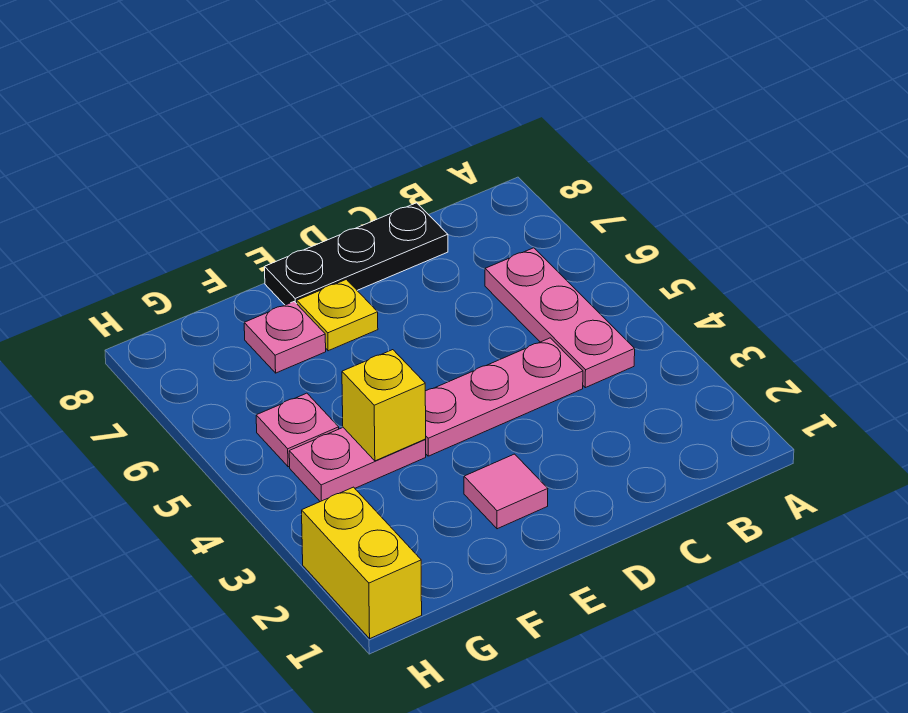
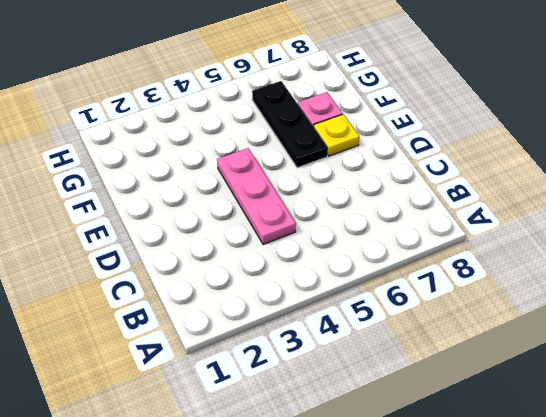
black 1x3 plate [252,81,328,168] -> black 1x3 plate moved to [265,203,448,305]
none -> pink 1x3 plate [485,248,635,388]
none -> pink 1x1 tile [464,454,548,529]

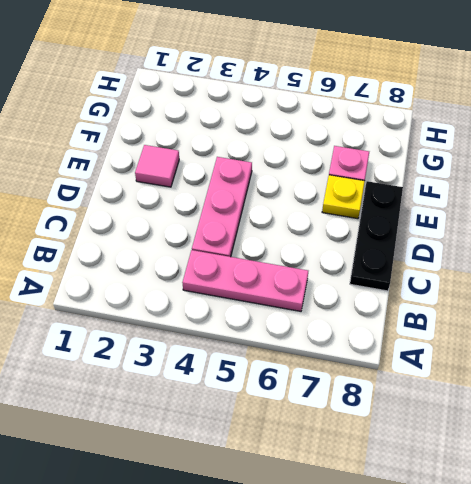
none -> pink 1x2 plate [289,428,426,502]
none -> pink 1x1 plate [256,393,339,467]

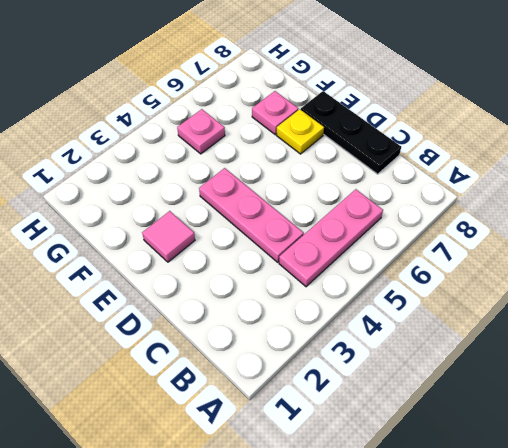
none -> pink 1x2 plate [289,428,426,502]
none -> yellow 1x2 brick [302,487,422,638]

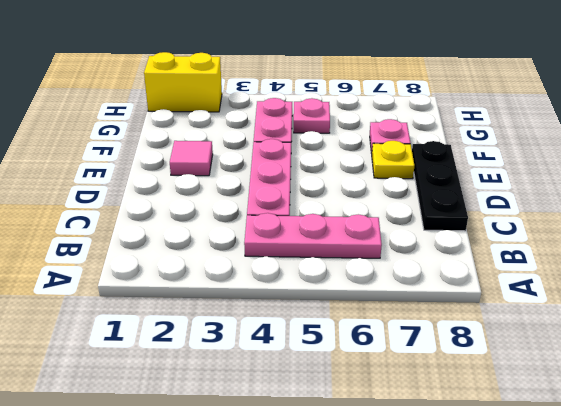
none -> yellow 1x1 brick [342,350,426,461]

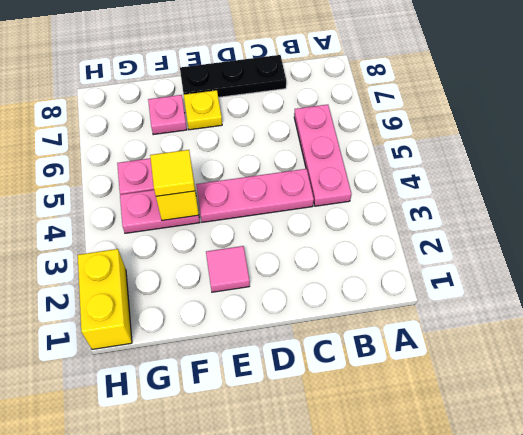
yellow 1x1 tile [150,150,195,196] -> none

